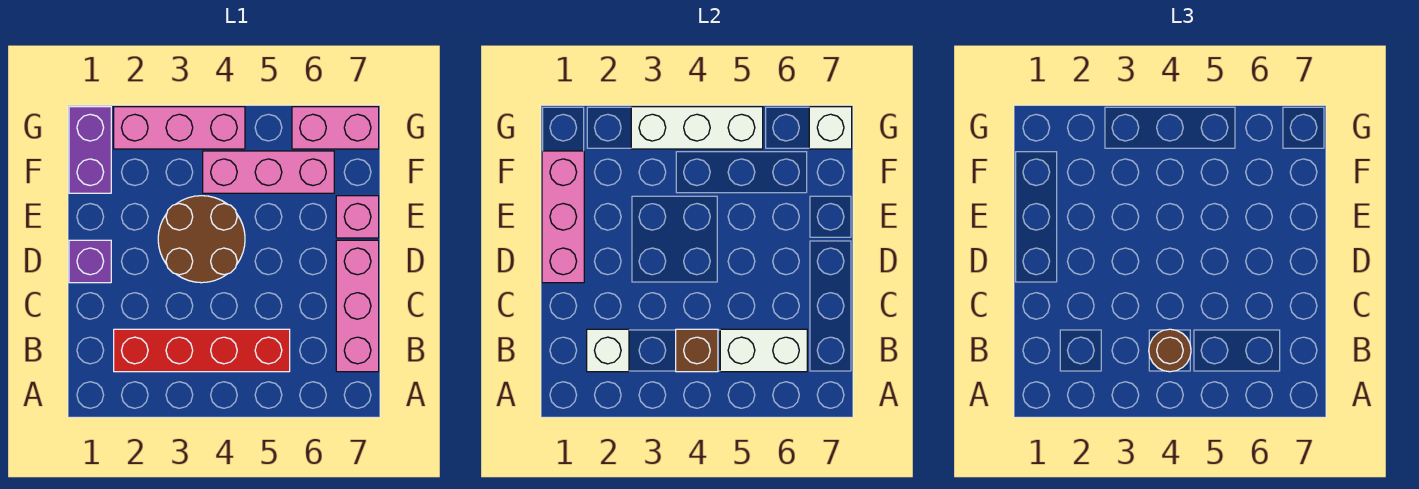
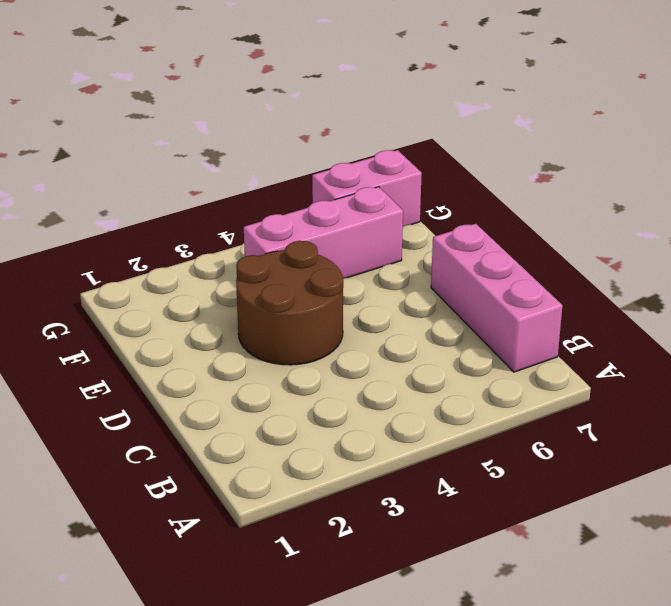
none -> red 1x4 brick [114,329,290,372]
none -> purple 1x1 brick [69,240,111,283]
none -> pink 1x1 brick [336,196,379,238]

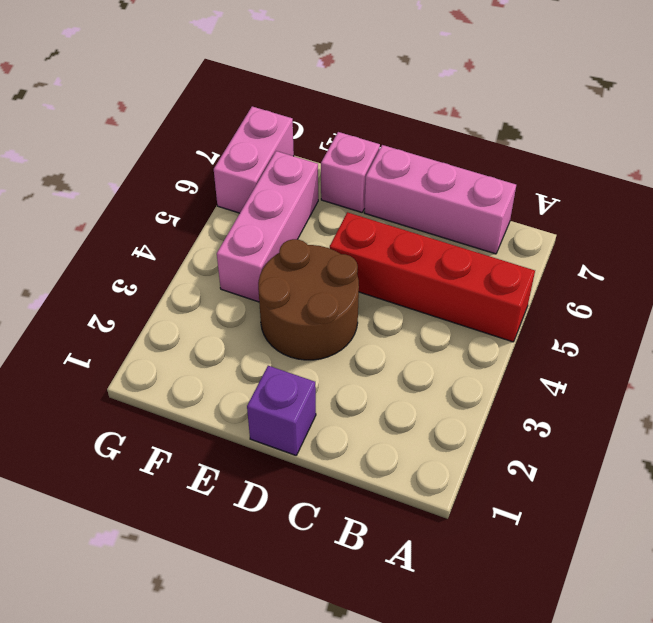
red 1x4 brick [330,212,535,342] -> red 1x4 brick turned to [114,329,290,372]
none -> purple 1x2 brick [69,107,111,193]
none -> pink 1x3 brick [114,107,245,149]
none -> white 1x1 brick [587,329,629,372]

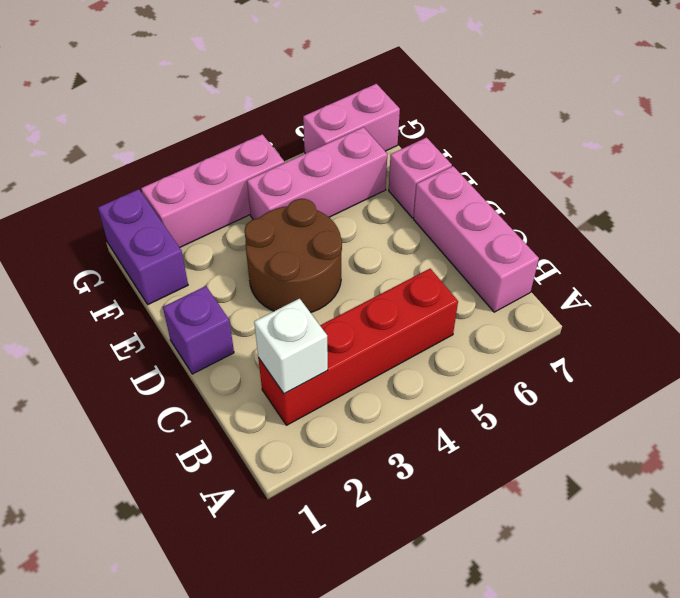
none -> brown 1x1 brick [676,329,718,372]
none -> white 1x2 brick [720,329,807,372]
none -> pink 1x3 brick [542,151,584,283]

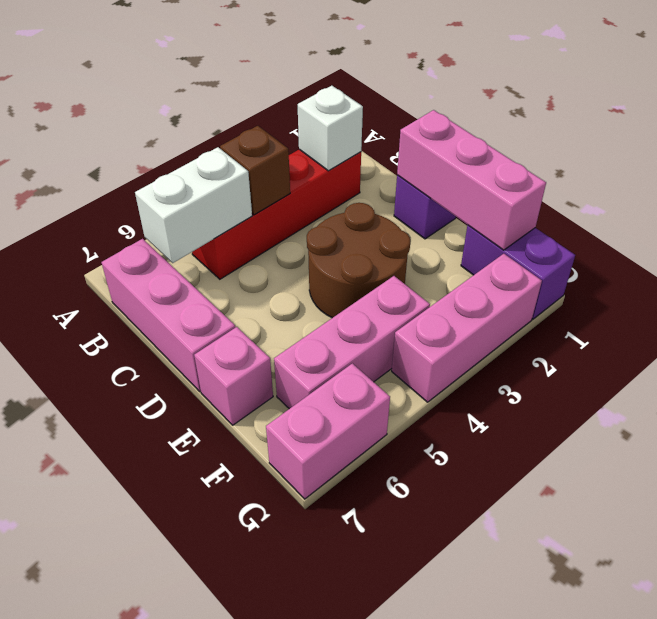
none -> white 1x3 brick [631,107,763,149]
none -> white 1x1 brick [809,107,852,149]
none -> brown 1x1 round brick [1149,329,1191,372]

